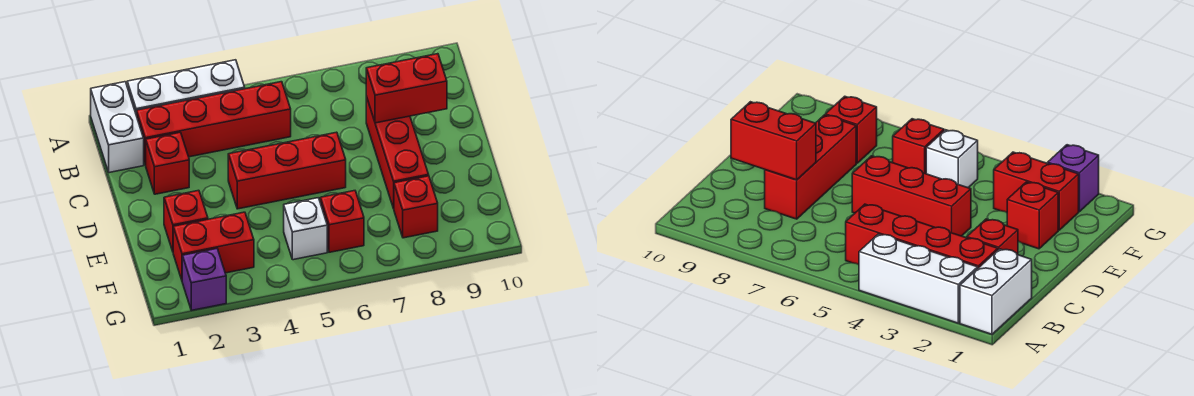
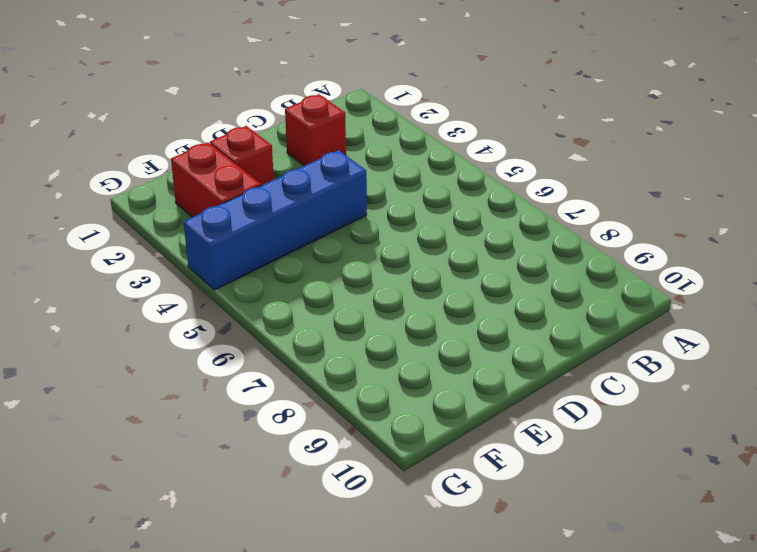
blue 1x4 brick [184,150,367,290] -> red 1x3 brick [228,132,346,209]
none -> white 1x2 brick [91,82,144,173]
none -> white 1x3 brick [127,60,245,116]
none -> red 1x4 brick [137,82,291,165]

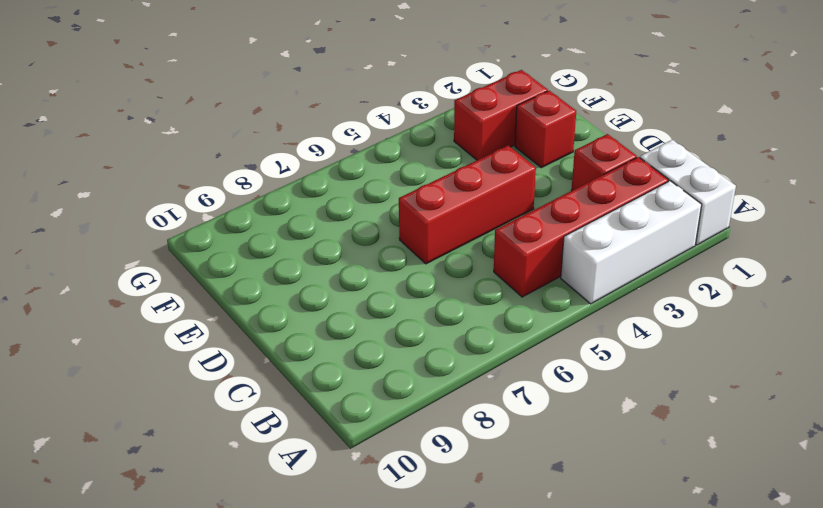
none -> red 1x3 brick [366,96,429,209]
none -> white 1x1 brick [284,198,327,260]
none -> red 1x1 brick [320,191,364,252]

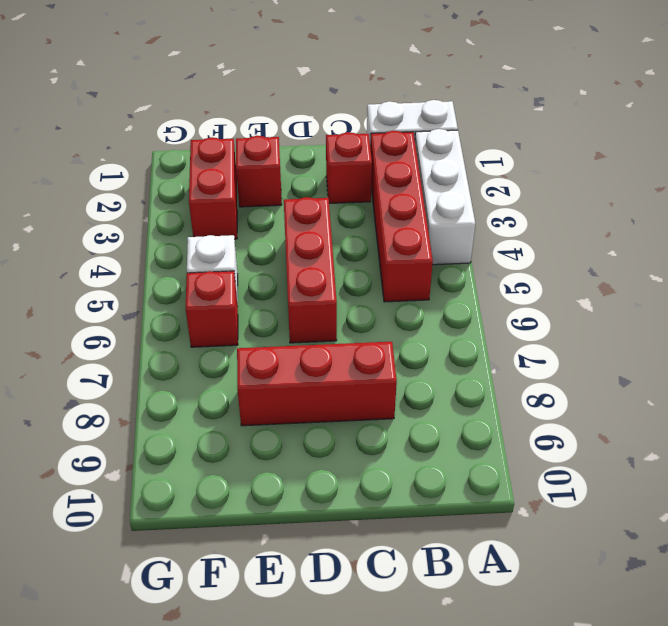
none -> red 1x1 brick [394,176,438,238]
none -> purple 1x1 brick [182,249,226,310]
none -> red 1x2 brick [366,54,447,123]

